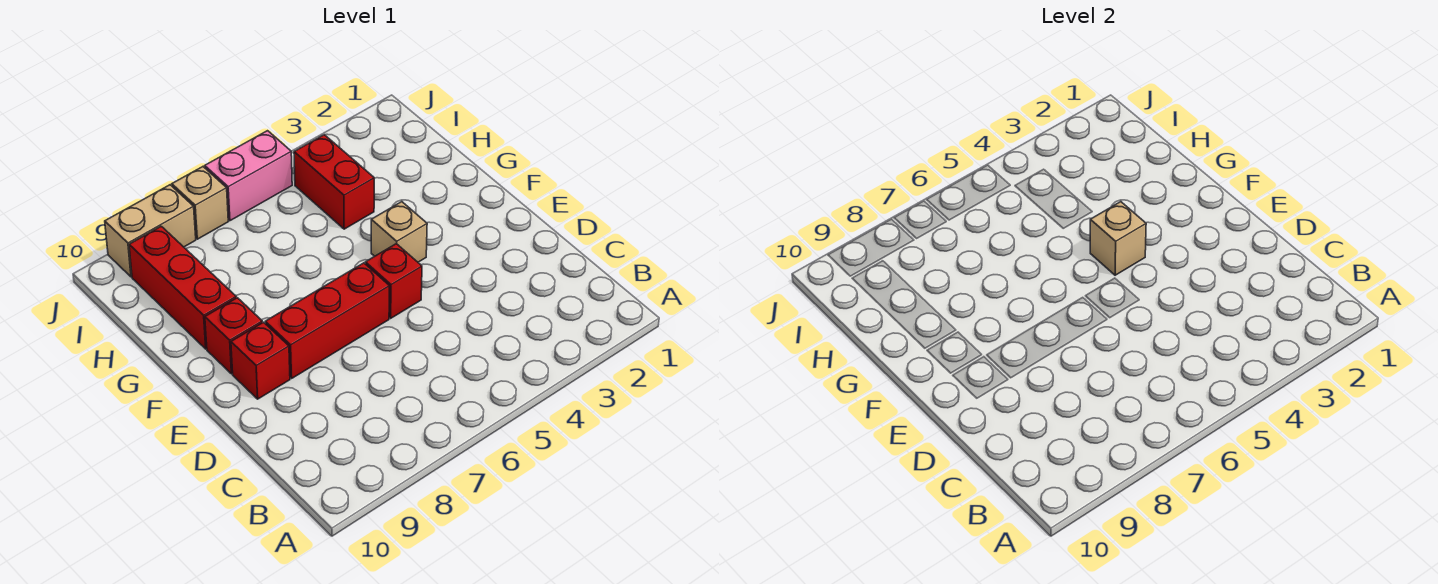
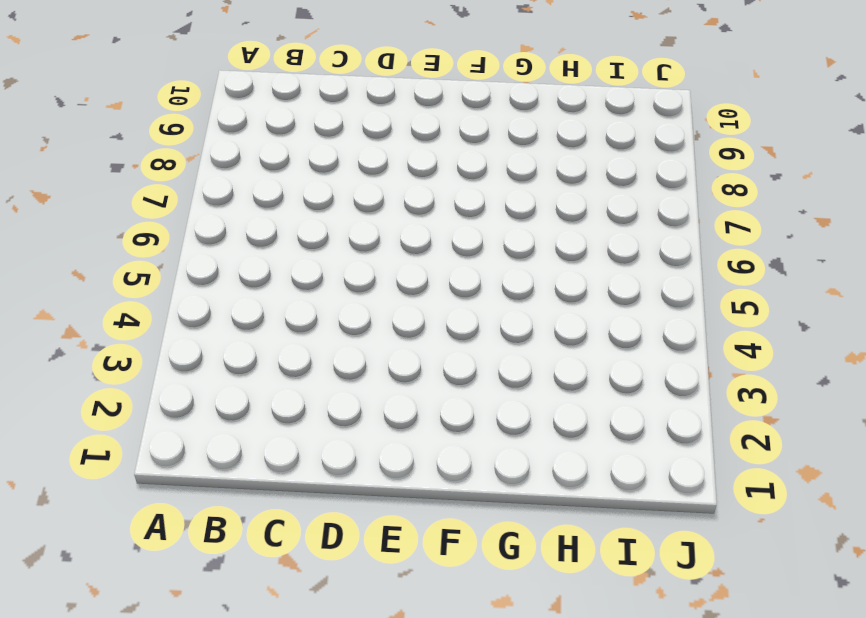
none -> red 1x1 brick [365,244,422,318]
none -> red 1x3 brick [265,263,389,378]

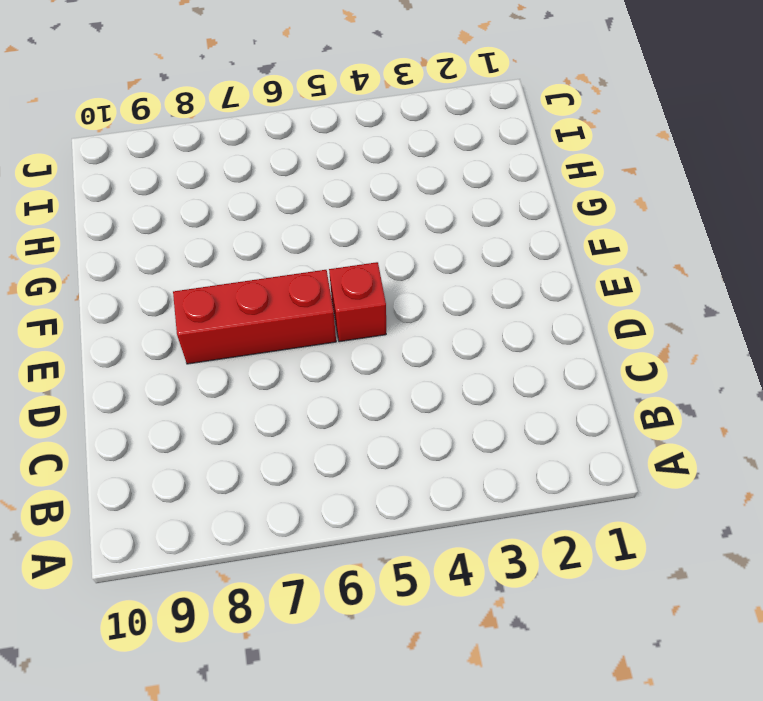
none -> red 1x1 brick [231,322,290,399]
none -> tan 1x1 brick [371,202,427,262]

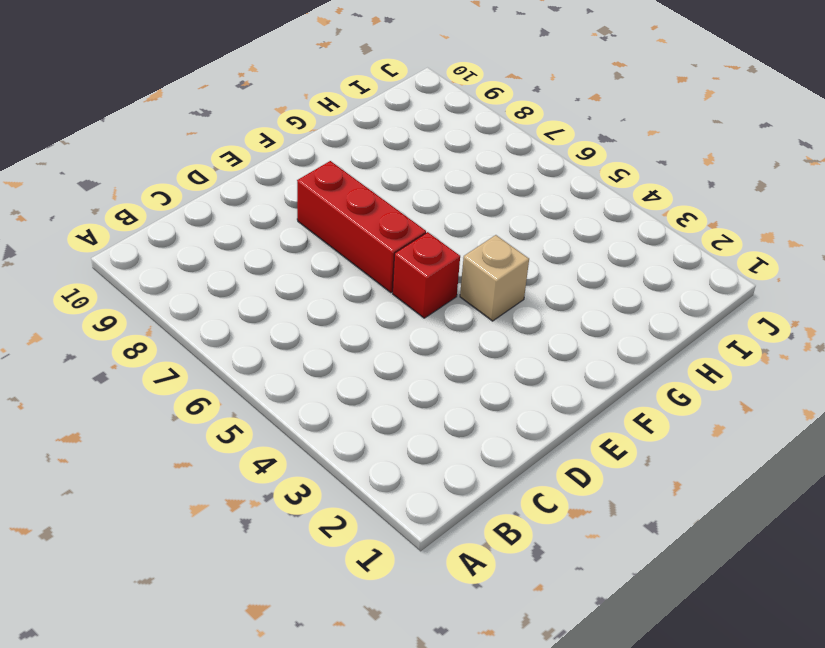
none -> red 1x1 brick [231,322,290,399]
none -> red 1x1 brick [205,298,262,374]

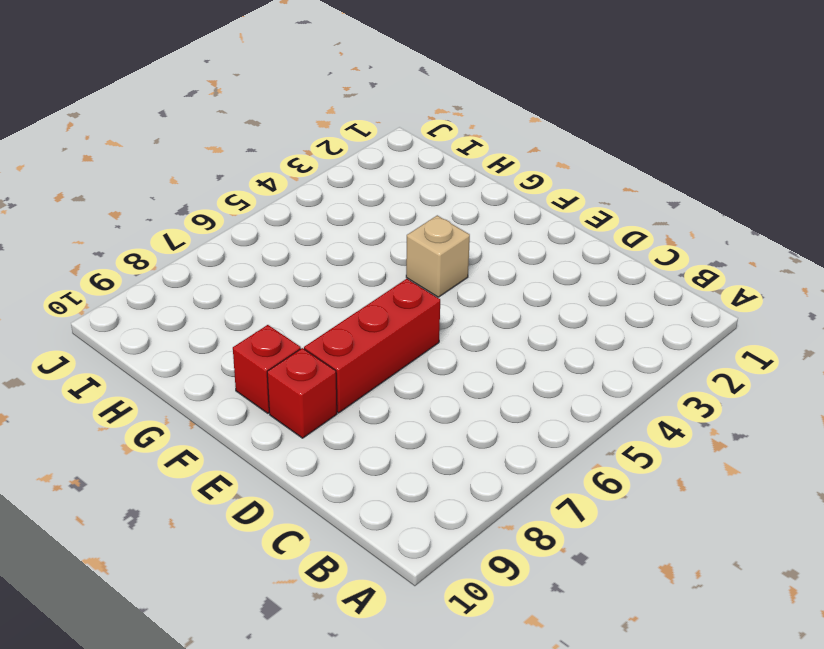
none -> red 1x1 brick [365,244,422,318]
none -> red 1x3 brick [129,226,236,349]

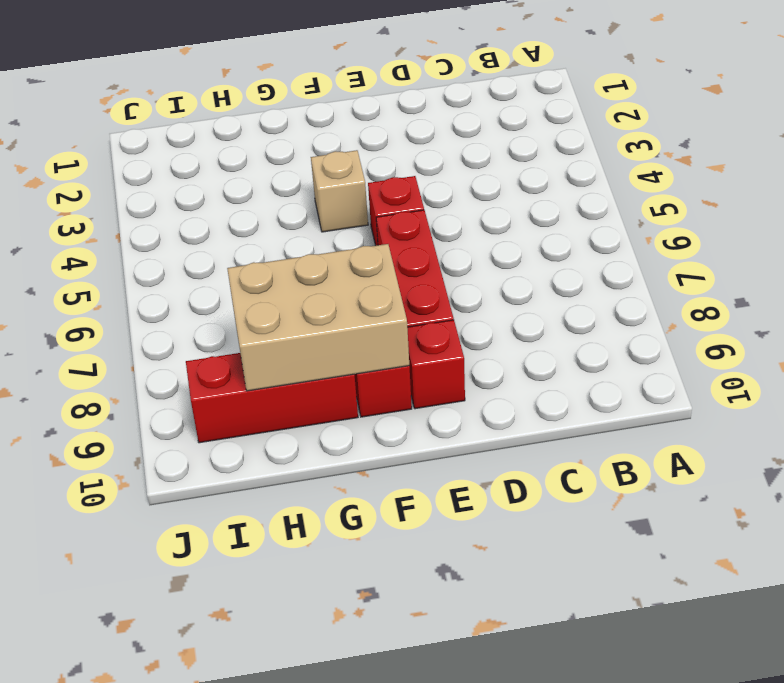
tan 2x3 brick [227,244,409,391] -> none
none -> red 1x2 brick [294,135,374,229]
none -> pink 1x2 brick [205,131,292,221]

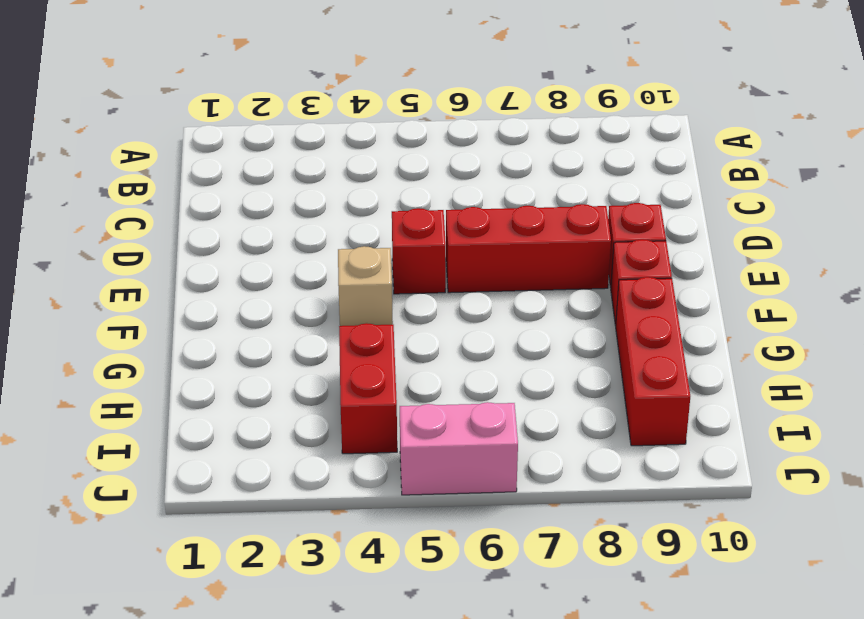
none -> tan 1x1 brick [172,167,228,239]
none -> tan 1x2 brick [105,185,196,277]

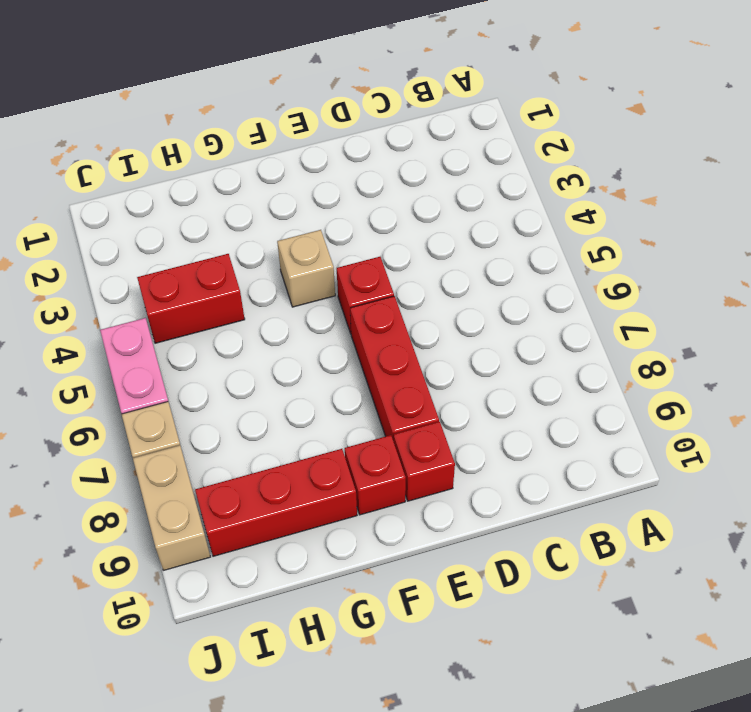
none -> tan 1x1 brick [1090,202,1146,275]

